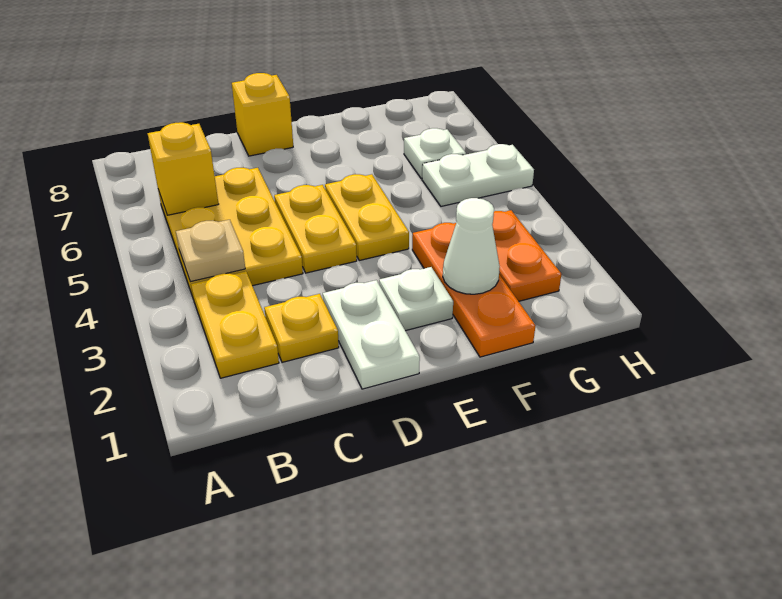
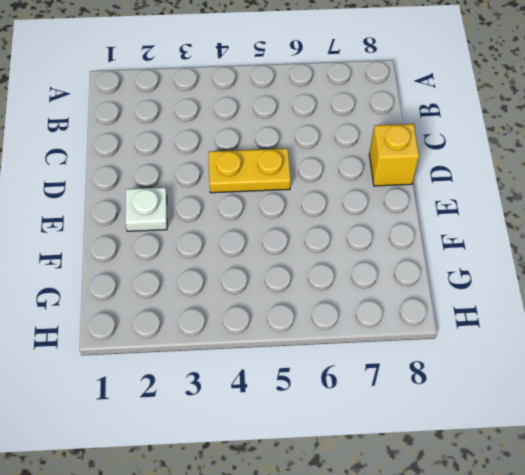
none -> yellow 1x2 plate [191,271,279,378]
none -> yellow 2x3 plate [158,168,303,297]
none -> yellow 1x1 plate [264,294,339,362]

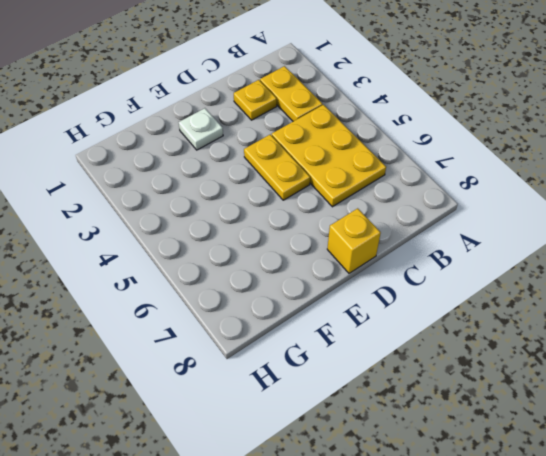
none -> white 1x2 plate [323,280,420,389]
none -> yellow 1x2 plate [325,174,409,260]
none -> orange 1x3 plate [412,223,535,357]

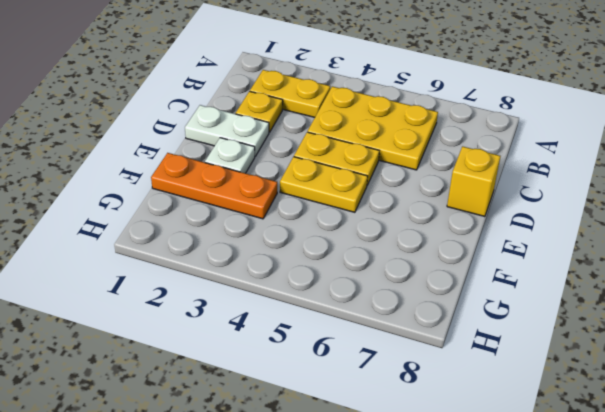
none -> orange 1x2 plate [492,210,561,301]
none -> white 1x2 plate [422,144,534,206]
none -> white 1x1 plate [404,128,466,179]

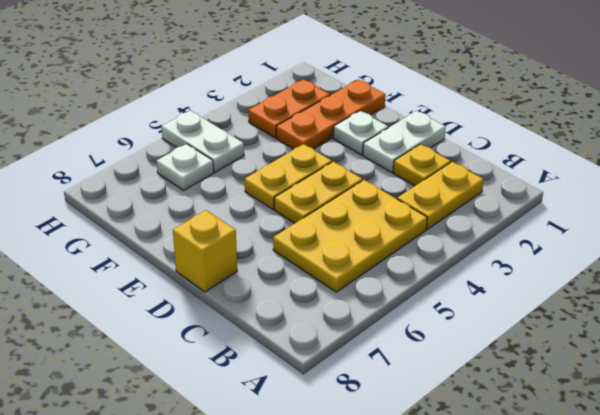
none -> tan 1x1 plate [176,220,245,282]
none -> yellow 1x1 brick [148,122,218,215]
none -> white 1x1 cone [443,198,500,294]

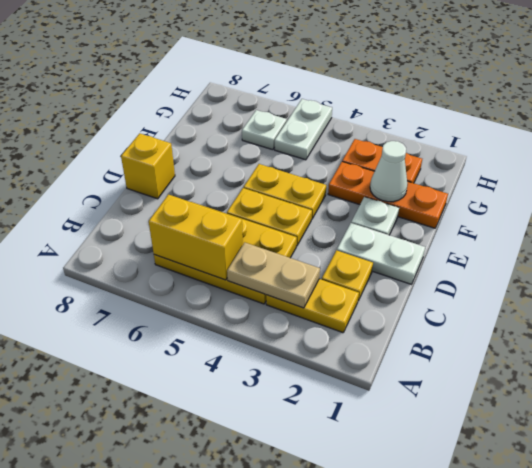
tan 1x2 plate [227,243,320,308] -> tan 1x1 plate [176,220,245,282]
yellow 1x2 brick [149,195,243,280] -> yellow 1x1 brick [148,122,218,215]

